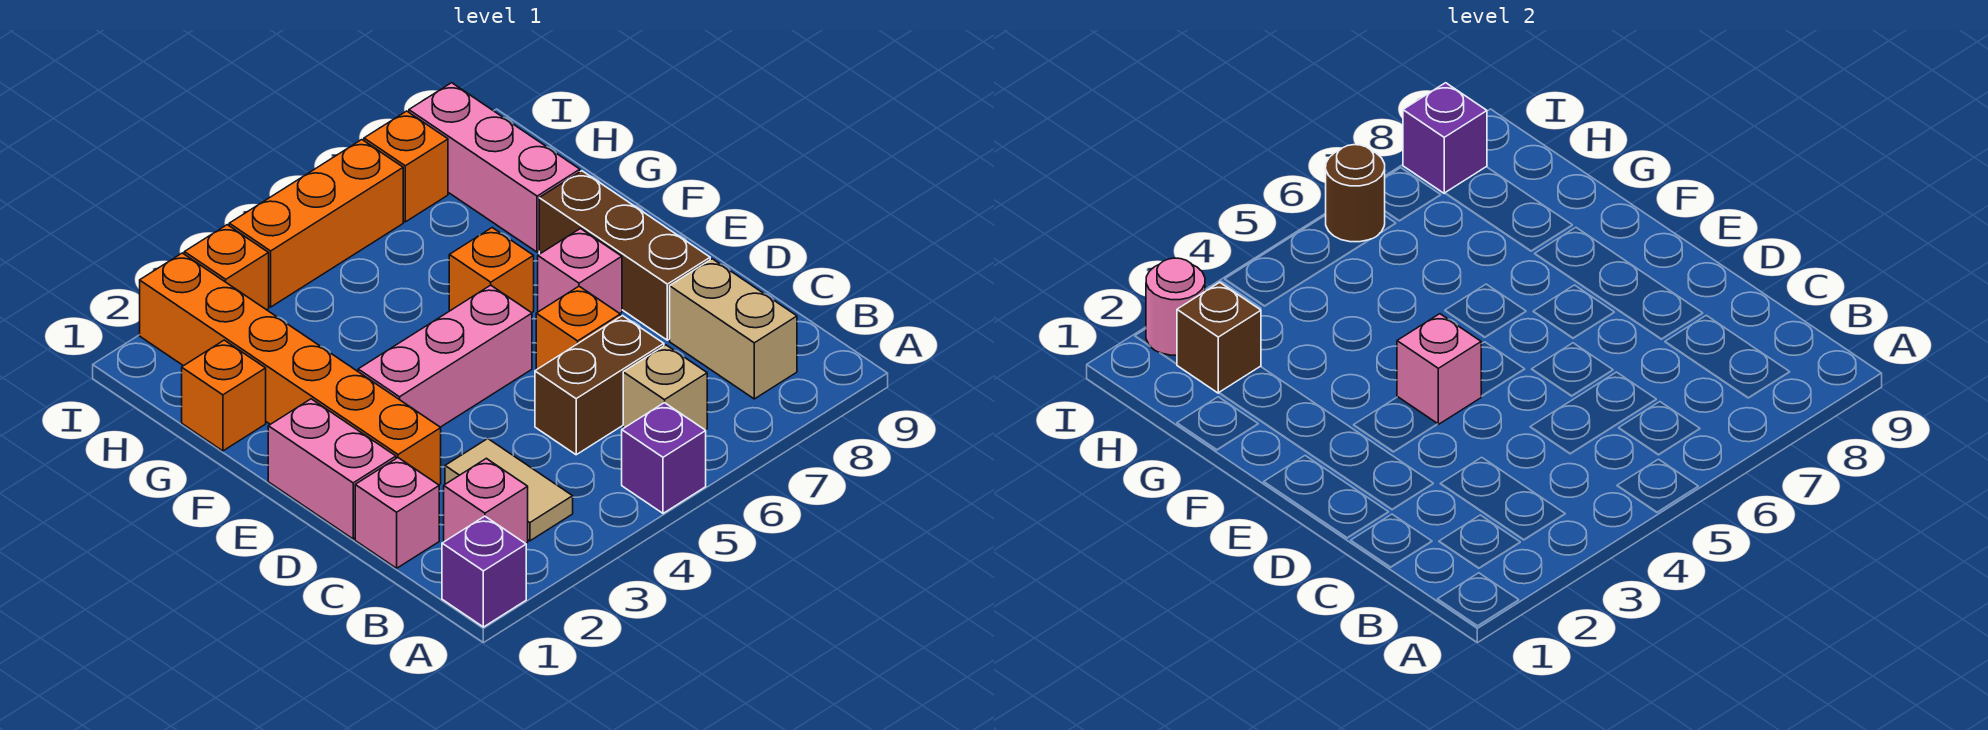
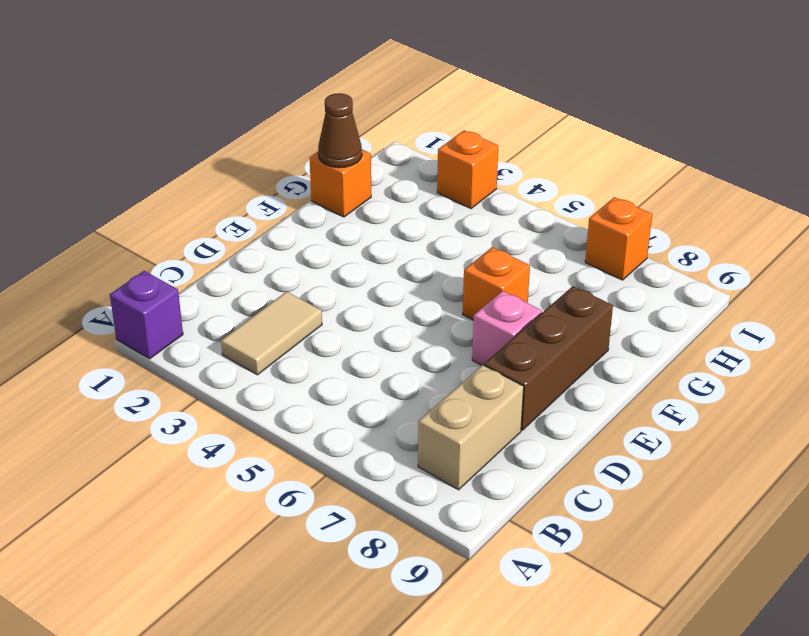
brown 1x1 cone [318,93,362,168] -> none
none -> purple 1x1 brick [622,403,706,513]
none -> pink 1x1 brick [444,458,528,544]
none -> tan 1x1 brick [623,345,707,430]

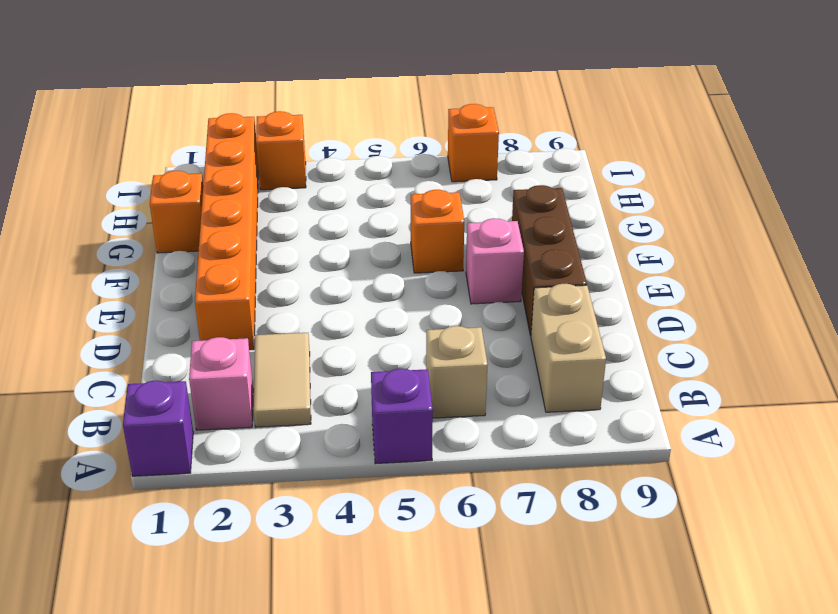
none -> pink 1x1 brick [355,458,439,568]
none -> brown 1x2 brick [535,316,664,455]
none -> pink 1x2 brick [268,399,396,539]

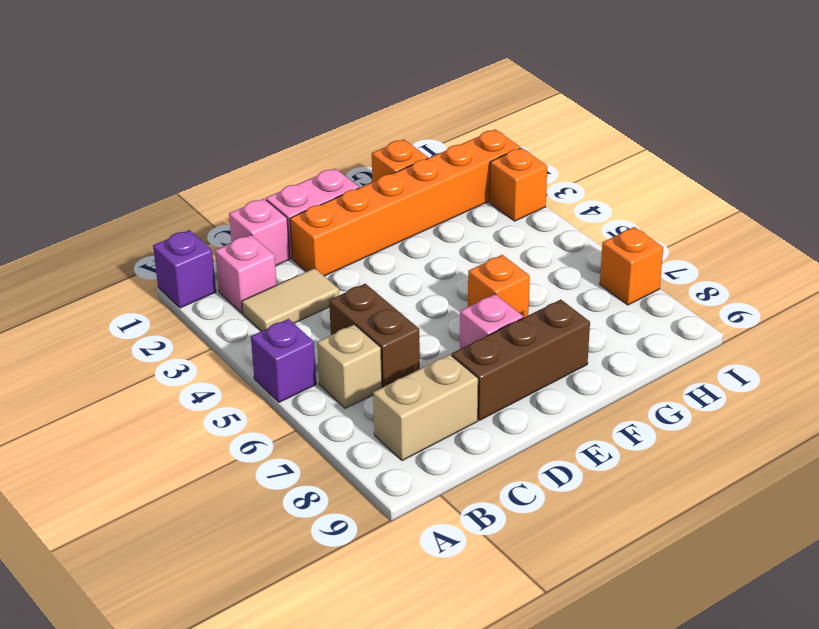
none -> orange 1x1 brick [536,286,620,369]
none -> pink 1x3 brick [358,285,532,427]
none -> pink 1x3 brick [409,83,580,252]

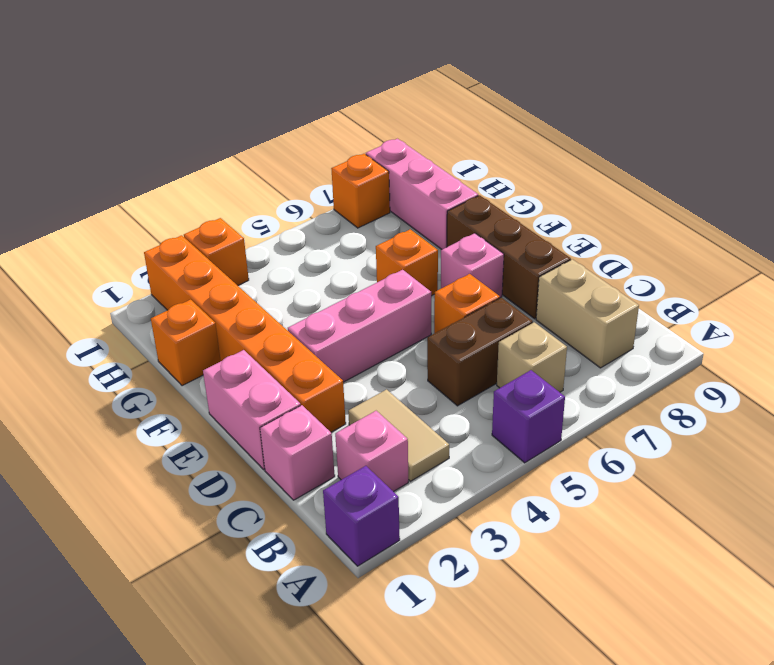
none -> orange 1x3 brick [229,140,403,307]
none -> pink 1x1 brick [1397,314,1481,424]
none -> brown 1x1 brick [1177,282,1261,393]

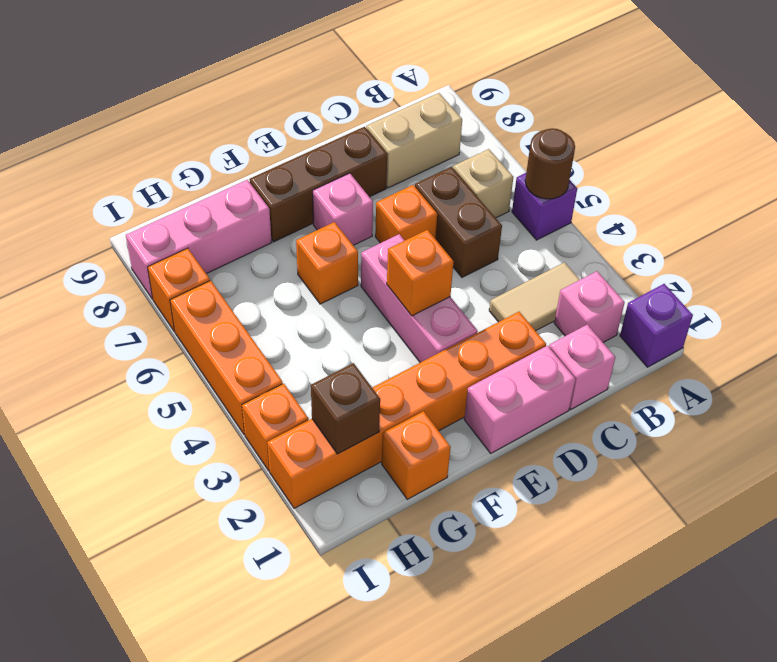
brown 1x1 round brick [525,128,575,199] -> brown 1x1 round brick moved to [1326,145,1385,242]
orange 1x1 brick [387,230,454,316] -> pink 1x1 brick [1397,314,1481,424]
none -> pink 1x1 round brick [1146,258,1205,355]
none -> purple 1x1 brick [1403,83,1487,193]

